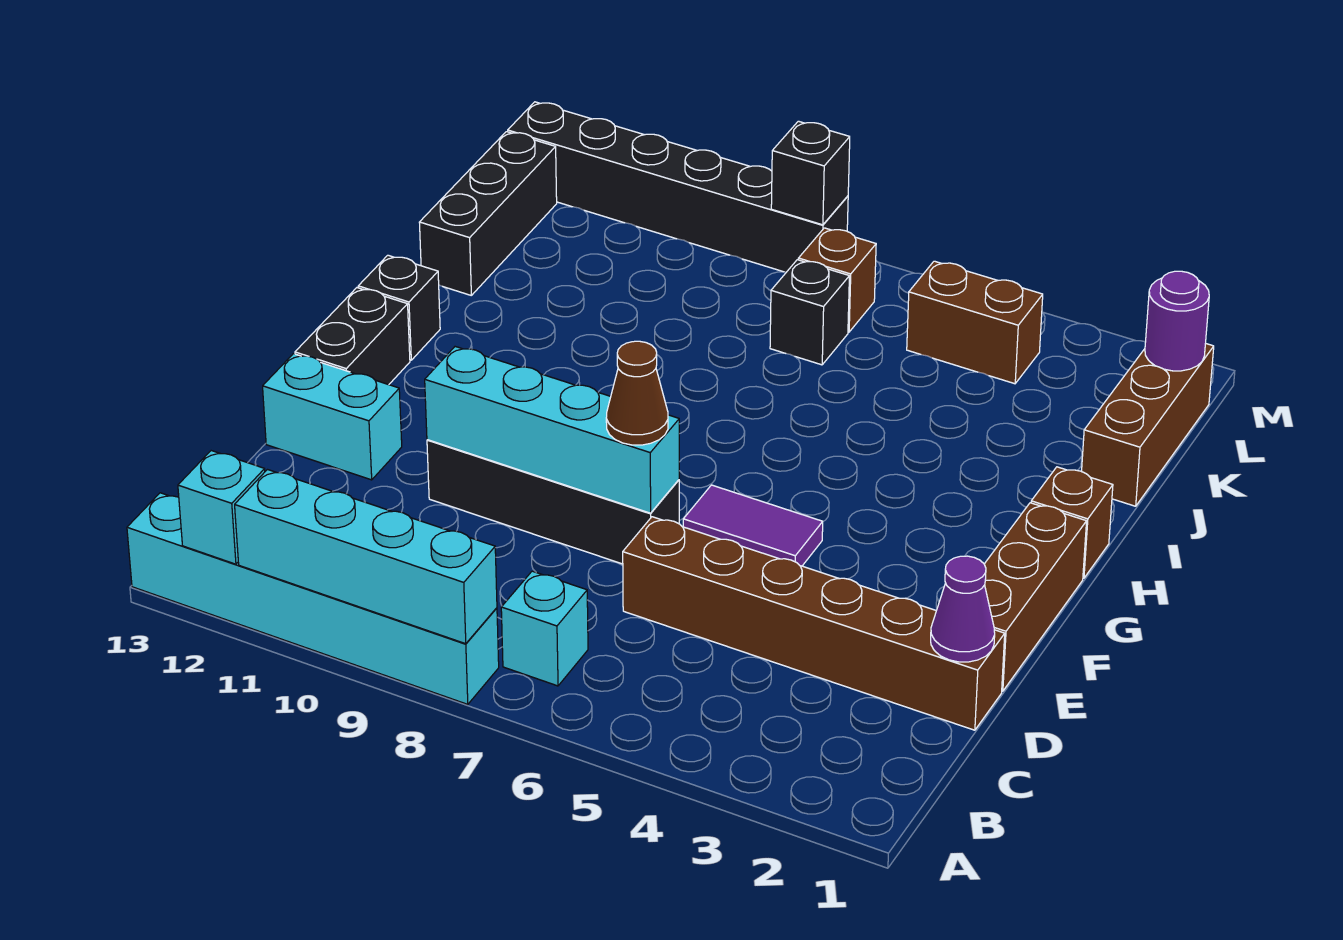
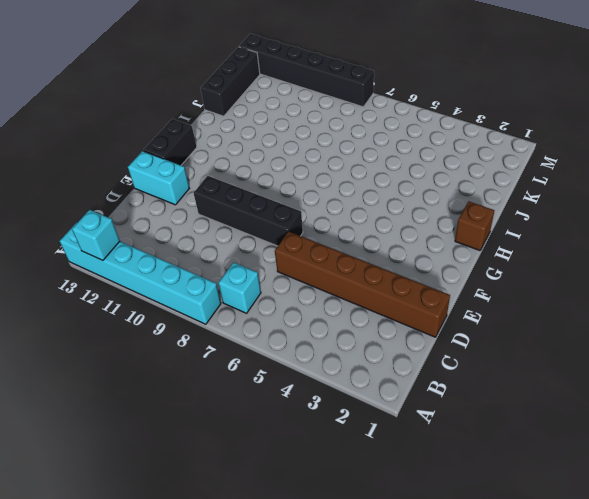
none -> brown 1x3 brick [984,503,1087,691]
none -> purple 1x2 tile [683,485,823,566]
none -> black 1x1 brick [358,255,440,360]

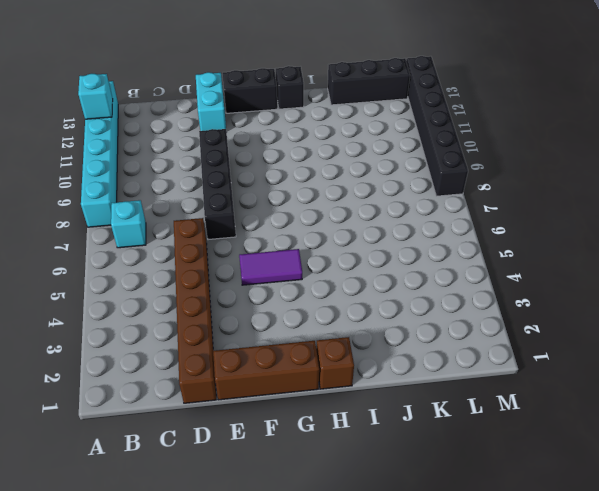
purple 1x2 tile [239,249,302,285] -> purple 1x2 tile turned to [683,485,823,566]
none -> brown 1x3 brick [1082,344,1214,506]
none -> black 1x1 brick [770,260,849,365]
none -> brown 1x2 brick [907,261,1043,384]

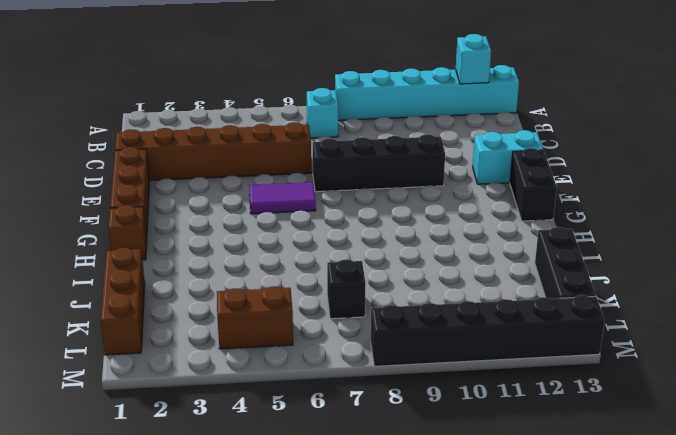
none -> black 1x1 brick [358,255,440,360]
none -> brown 1x1 brick [798,228,876,332]
none -> cyan 1x4 brick [235,470,497,644]

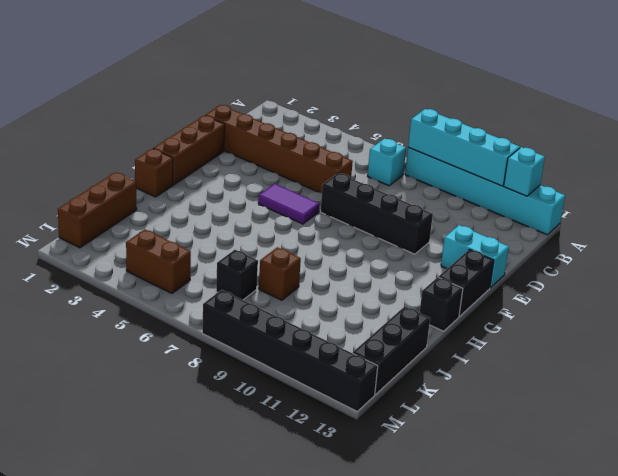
brown 1x1 brick [259,247,301,300] -> brown 1x1 brick moved to [798,228,876,332]
none -> purple 1x1 cone [931,556,995,662]
none -> cyan 1x4 brick [425,347,679,513]
none -> purple 1x1 round brick [1145,271,1209,371]

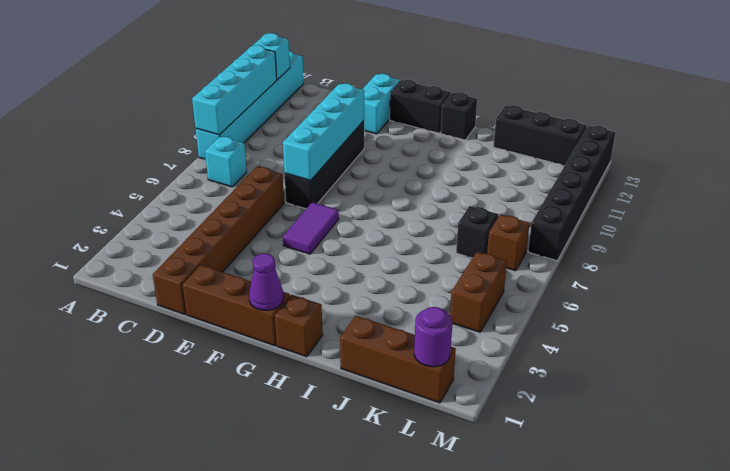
purple 1x1 cone [249,253,284,310] -> purple 1x1 cone moved to [931,556,995,662]
none -> black 1x1 brick [771,121,850,225]
none -> brown 1x1 cone [606,341,668,445]

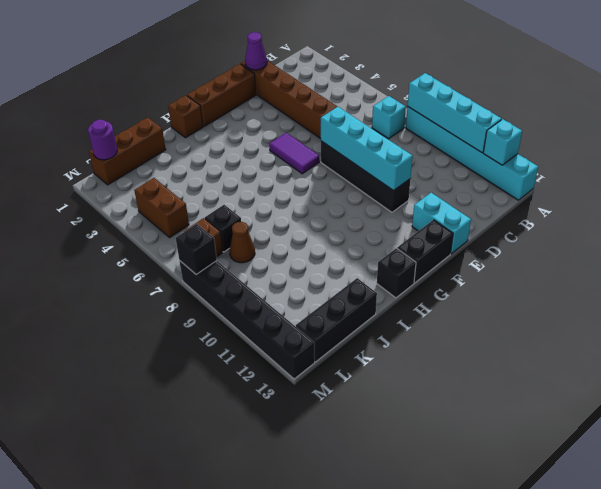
brown 1x1 cone [229,222,255,263] -> brown 1x1 cone moved to [606,341,668,445]

